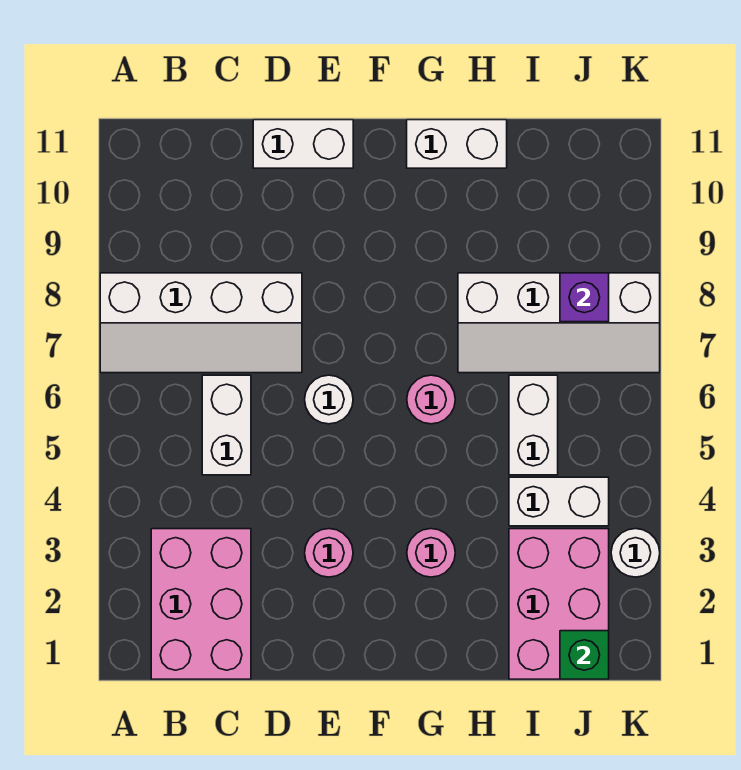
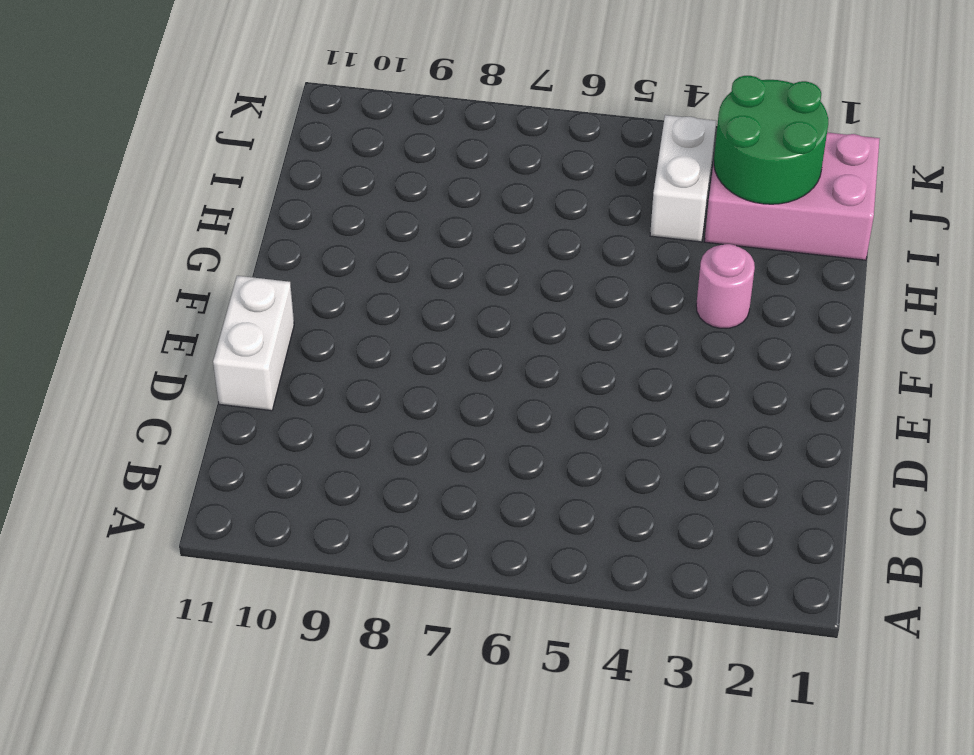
green 2x2 round brick [714,76,828,204] -> none
none -> white 2x4 slope [100,273,302,373]
none -> pink 2x3 brick [151,529,251,679]
none -> white 1x2 brick [202,375,251,475]

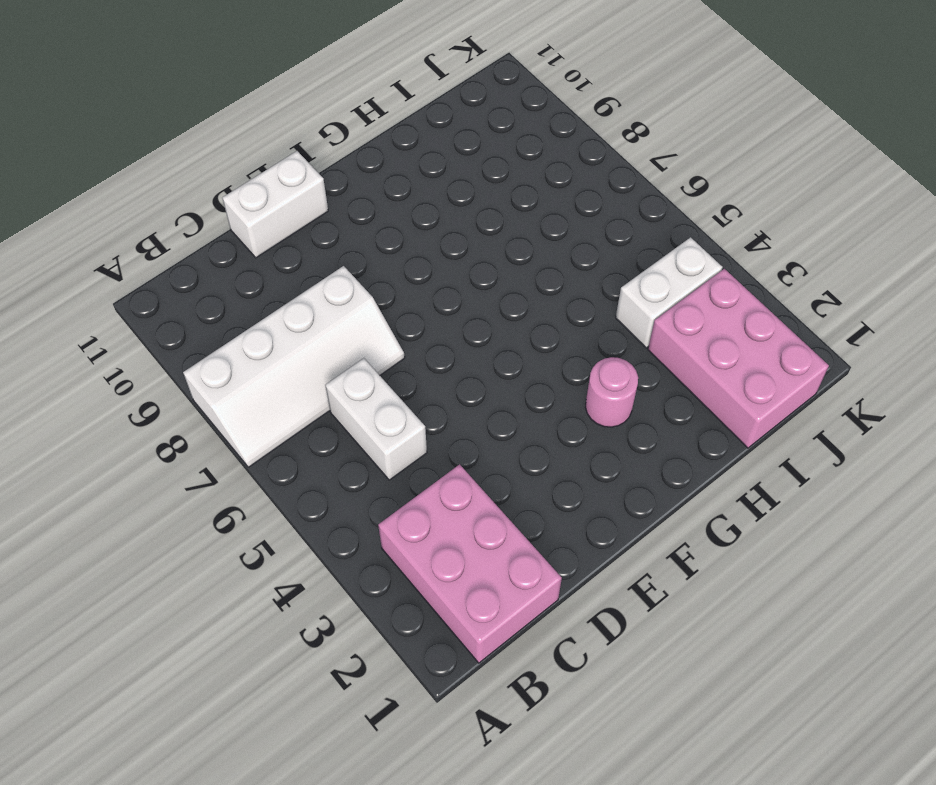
none -> pink 1x1 round brick [305,529,353,577]
none -> white 1x1 round brick [305,375,353,424]
none -> pink 1x1 round brick [407,375,455,424]

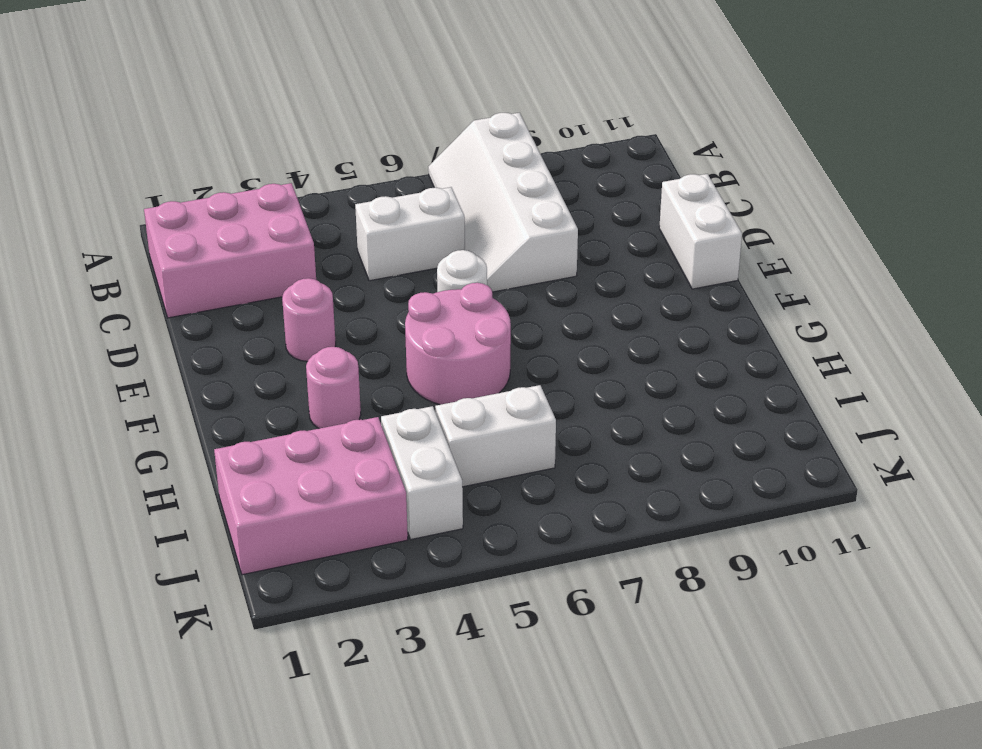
pink 2x2 round brick [405,283,511,405] -> pink 1x1 round brick [407,375,455,424]
none -> white 1x2 brick [407,120,507,168]
none -> white 2x4 slope [458,273,660,373]
none -> white 1x1 round brick [611,529,660,577]

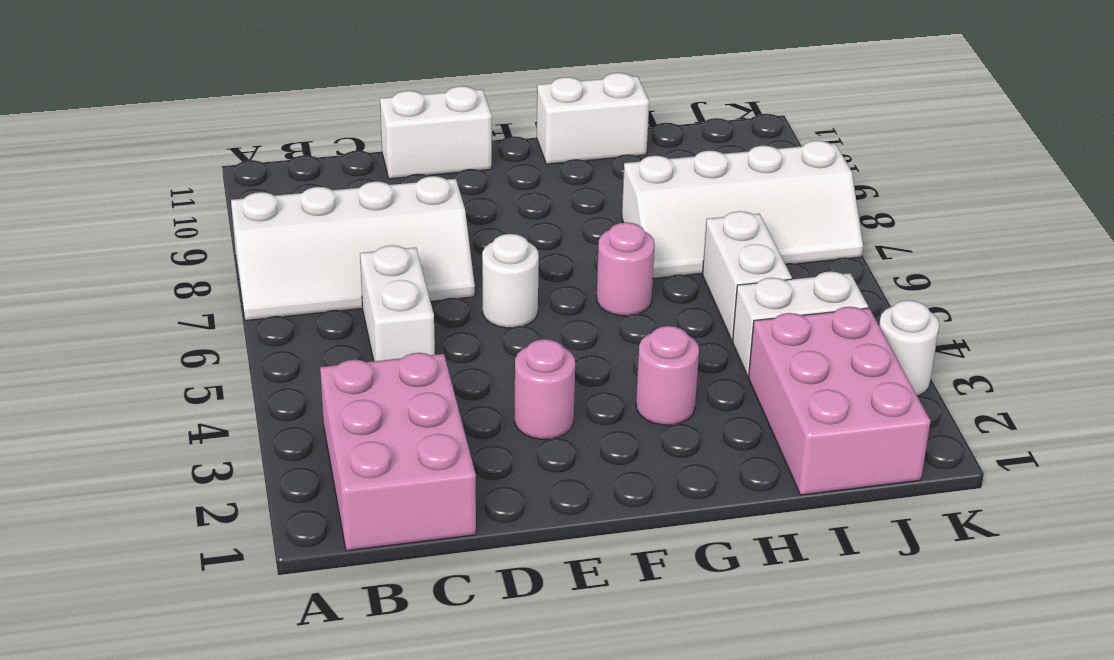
none -> green 1x1 brick [560,631,609,679]
none -> purple 1x1 brick [560,273,609,322]

